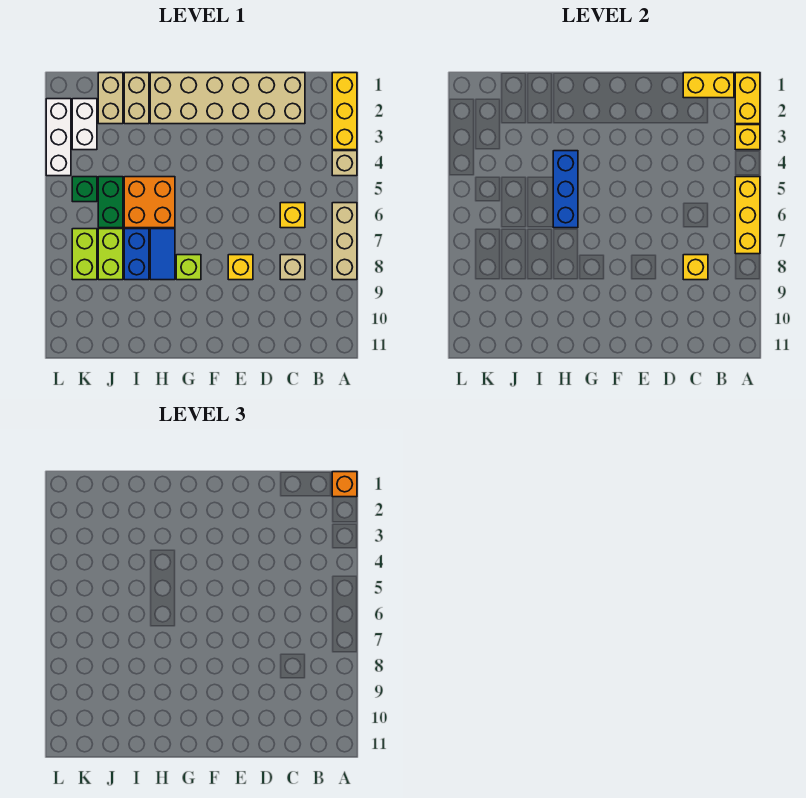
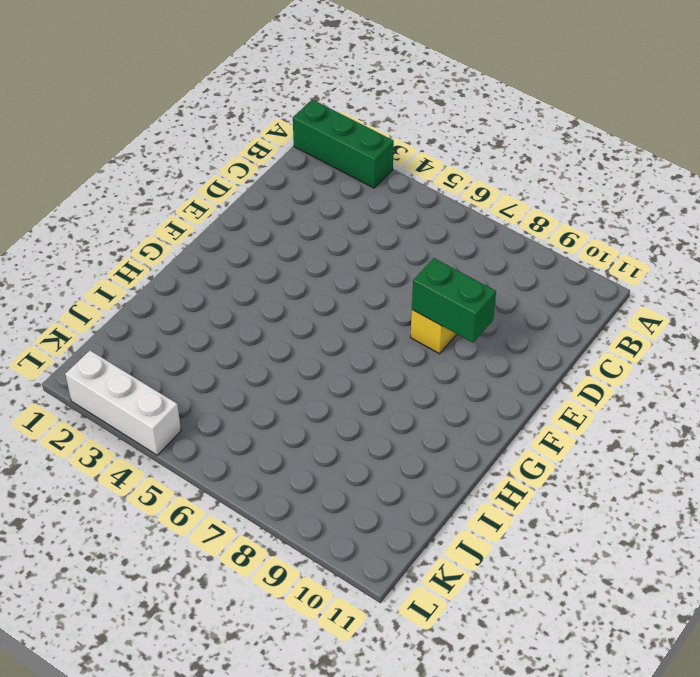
green 1x3 brick [293,100,394,188] -> yellow 1x3 brick [332,73,357,150]
green 1x2 brick [412,258,496,343] -> green 1x2 brick moved to [98,177,123,228]
none -> tan 1x1 brick [332,151,357,176]
none -> tan 1x3 brick [332,203,357,280]
none -> tan 2x6 brick [150,73,305,124]

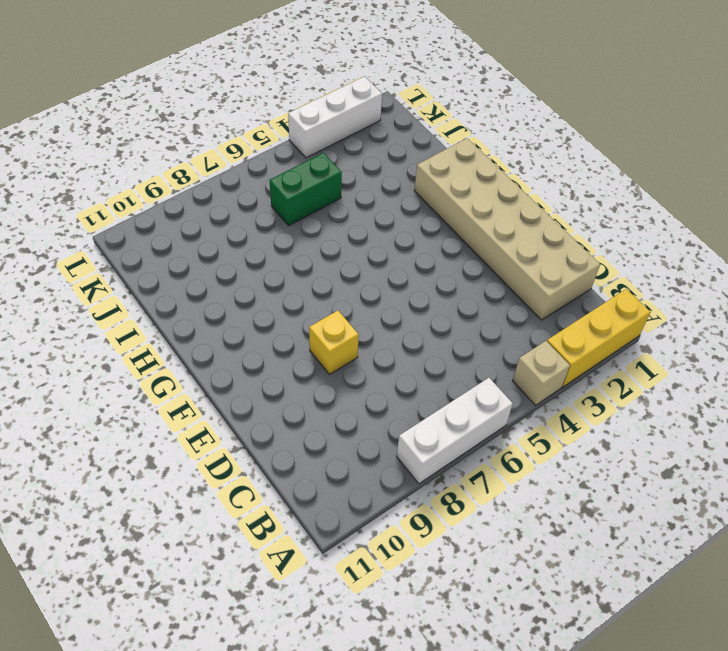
white 1x3 brick [397,378,513,484] -> tan 1x3 brick [332,203,357,280]
none -> yellow 1x1 brick [280,203,305,228]
none -> tan 1x1 brick [280,255,305,280]
none -> lime 1x1 brick [176,255,201,280]

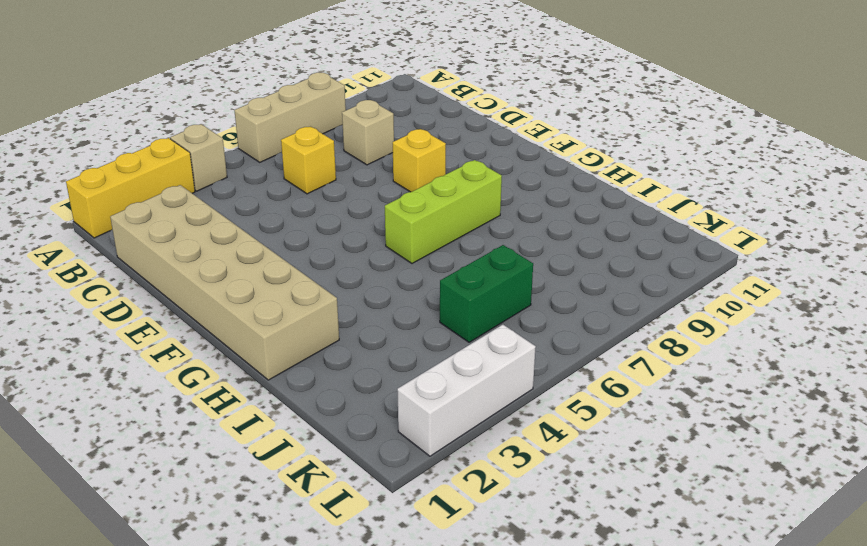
lime 1x3 brick [385,160,502,263] -> lime 1x1 brick [176,255,201,280]
none -> orange 2x2 brick [124,177,175,228]
none -> blue 1x2 tile [150,229,175,280]
none -> tan 1x2 brick [124,73,149,124]

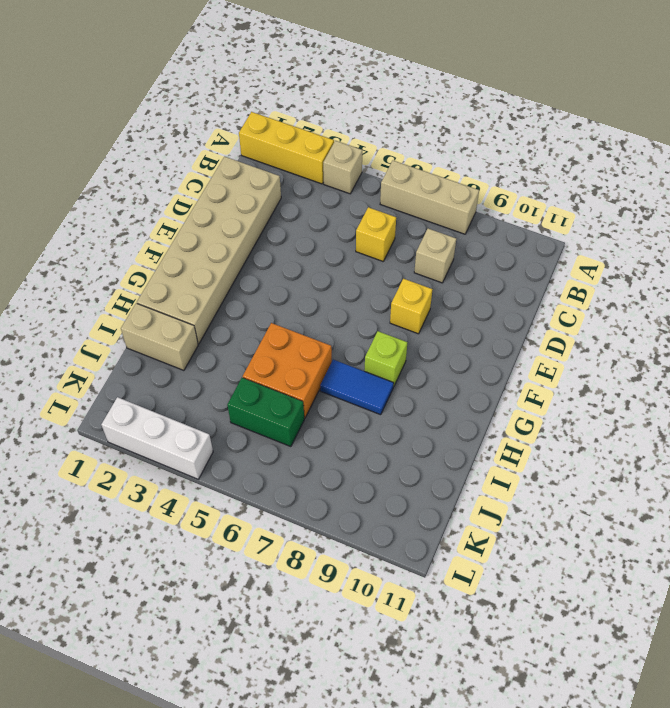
none -> blue 1x2 brick [124,229,149,280]
none -> tan 1x2 brick [98,73,123,124]
none -> lime 1x2 brick [98,229,123,280]

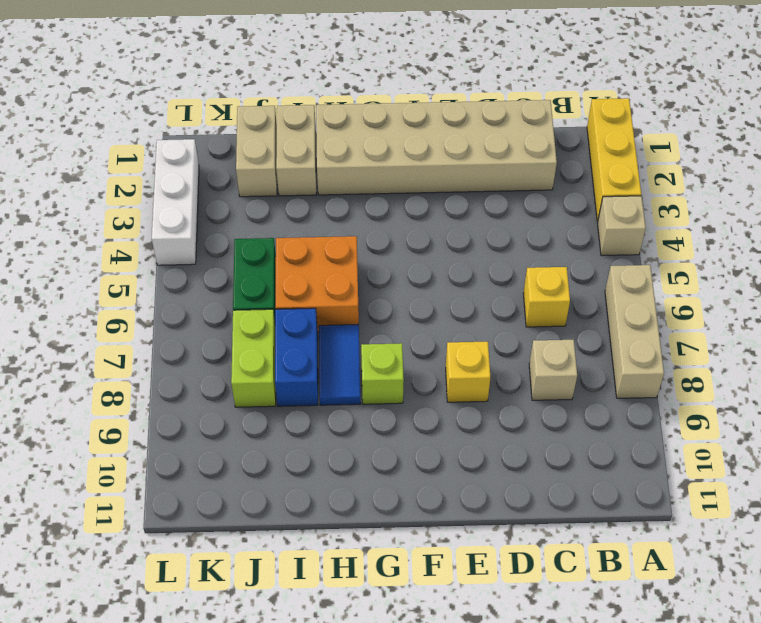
none -> white 1x2 brick [72,99,97,150]
none -> green 1x1 brick [72,177,97,202]
none -> lime 1x2 brick [72,229,97,280]

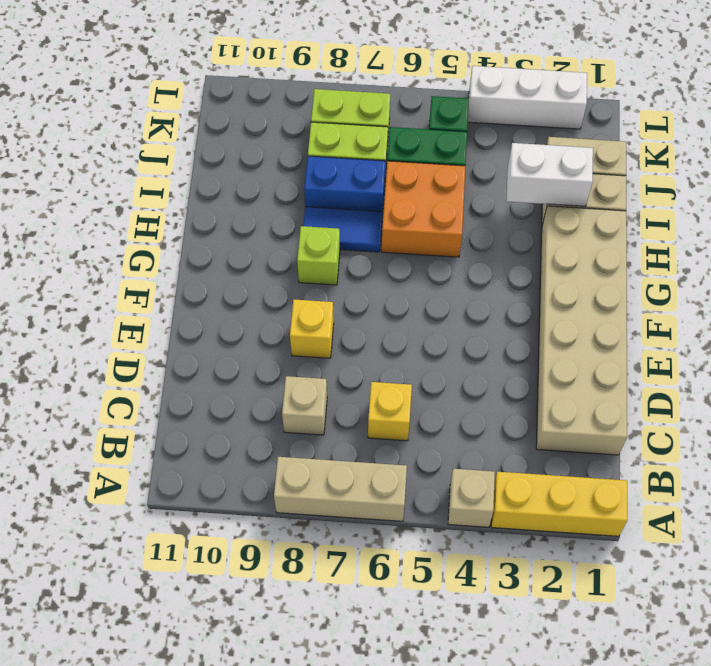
white 1x2 brick [506,143,593,206] -> white 1x2 brick moved to [72,99,97,150]
none -> yellow 1x2 brick [735,73,760,124]
none -> yellow 1x1 brick [735,125,760,150]
none -> yellow 1x3 brick [735,177,760,254]

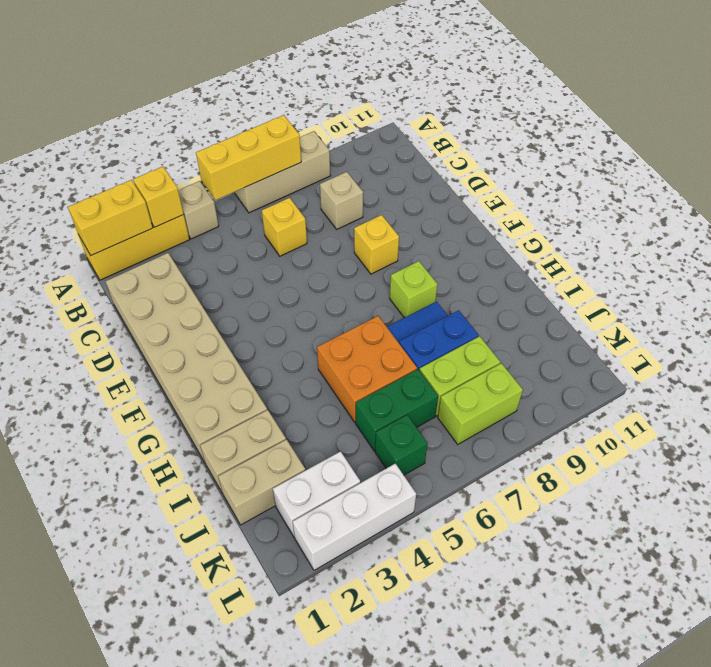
none -> yellow 1x2 brick [683,73,734,98]
none -> yellow 1x1 brick [683,255,708,280]
none -> blue 1x3 brick [553,151,578,228]

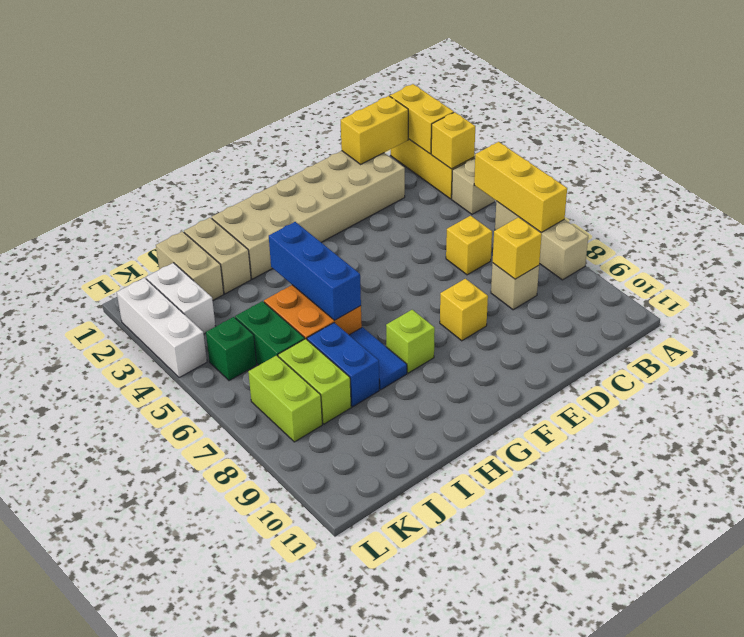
none -> orange 1x1 brick [332,472,357,497]

